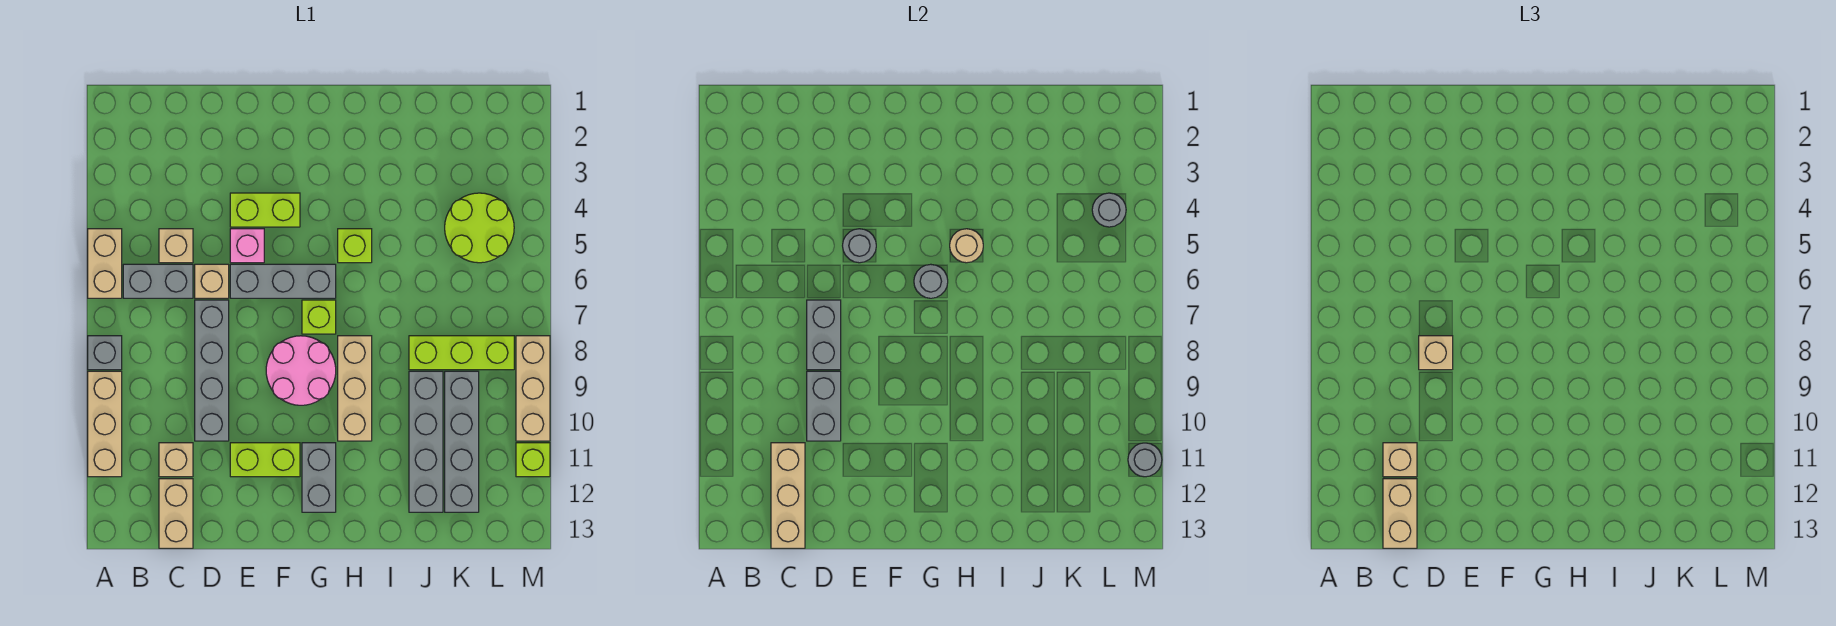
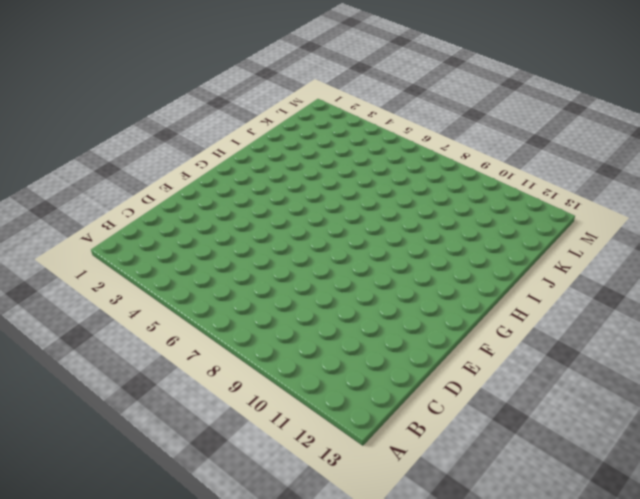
none -> tan 1x2 brick [88,229,122,298]
none -> grey 1x1 brick [88,336,122,370]
none -> tan 1x3 brick [88,371,122,477]
none -> grey 1x2 brick [123,264,193,298]

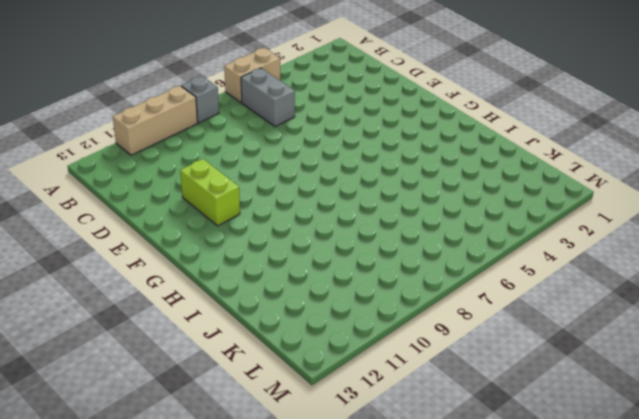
none -> tan 1x1 brick [159,229,193,263]
none -> tan 1x1 brick [159,443,193,477]
none -> tan 1x2 brick [159,479,193,548]
none -> tan 1x1 brick [195,264,229,298]

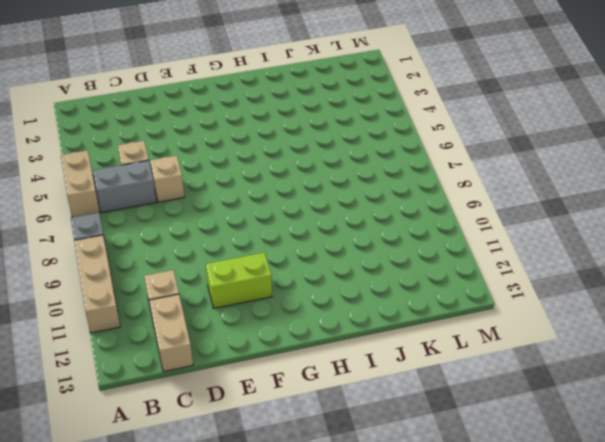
none -> grey 1x4 brick [195,300,229,441]
none -> lime 1x2 brick [230,193,300,227]
none -> pink 1x1 brick [230,229,264,263]
none -> grey 1x3 brick [230,264,336,298]

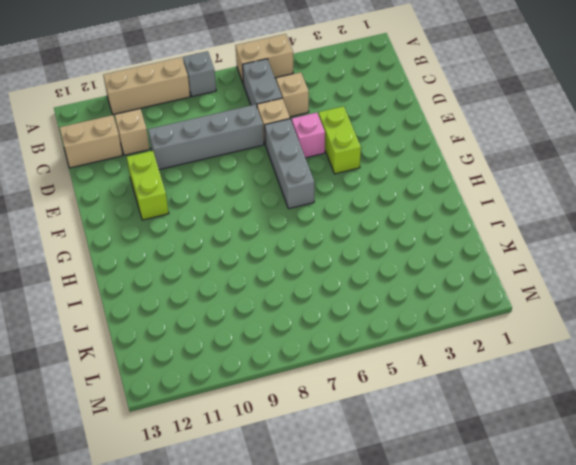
none -> pink 2x2 round brick [266,336,336,405]
none -> lime 1x1 brick [302,300,336,334]
none -> grey 1x2 brick [302,443,336,512]
none -> lime 1x1 brick [338,229,372,263]

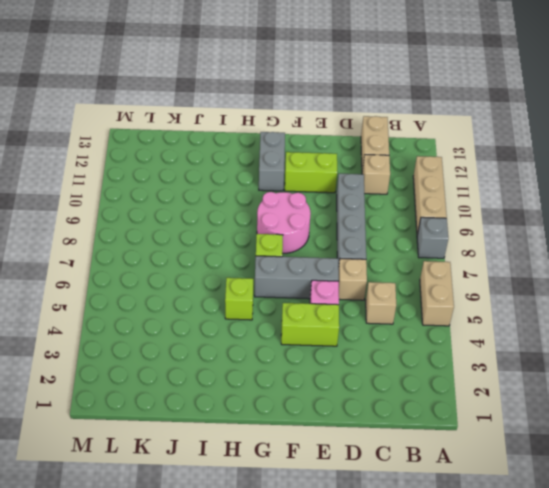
none -> grey 1x2 brick [123,264,193,298]
none -> tan 1x3 brick [338,336,372,441]
none -> lime 1x3 brick [409,336,514,370]
none -> grey 1x4 brick [409,371,443,512]

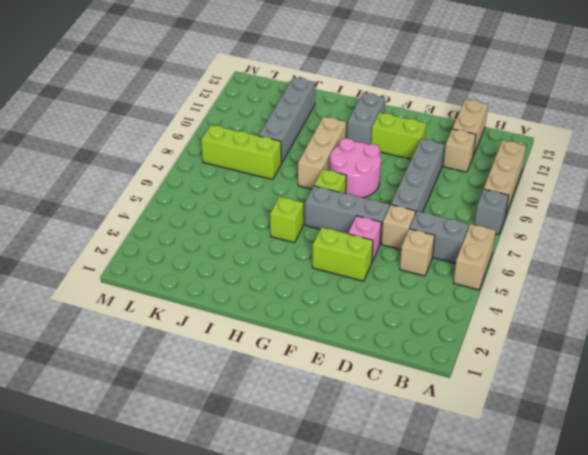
none -> lime 2x2 round brick [445,193,514,263]
none -> grey 1x4 brick [445,371,479,512]
none -> tan 1x3 brick [516,336,550,441]
none -> lime 1x1 brick [516,443,550,477]

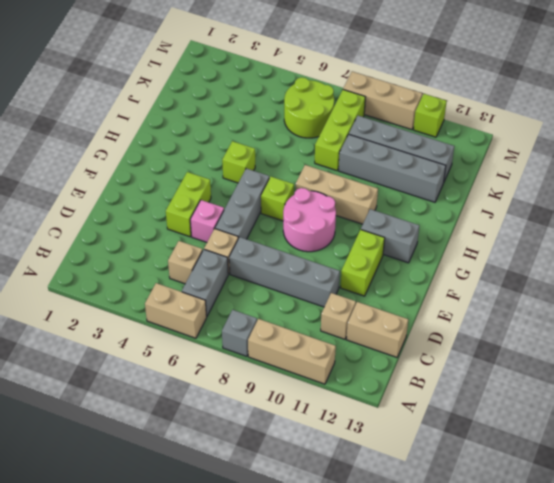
lime 2x2 round brick [284,77,334,138] -> lime 2x2 round brick moved to [445,193,514,263]
none -> tan 1x3 brick [771,443,805,548]
none -> grey 1x2 brick [807,300,841,370]
none -> grey 1x2 brick [807,371,841,441]
none -> grey 1x1 round brick [843,229,876,263]

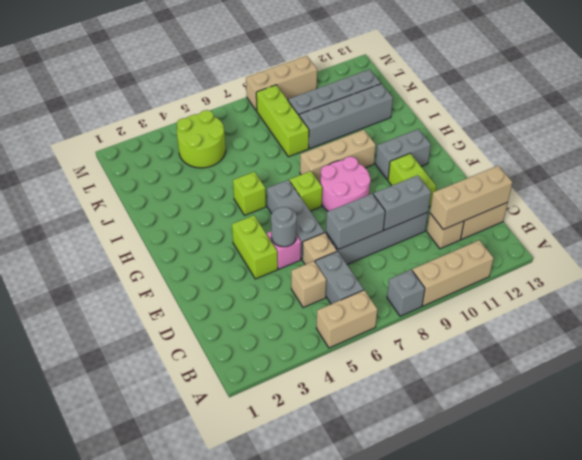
none -> lime 1x1 brick [516,443,550,477]
none -> grey 1x1 round brick [914,264,948,298]
none -> tan 1x1 round brick [950,229,983,263]
none -> grey 1x1 round brick [1092,193,1126,227]

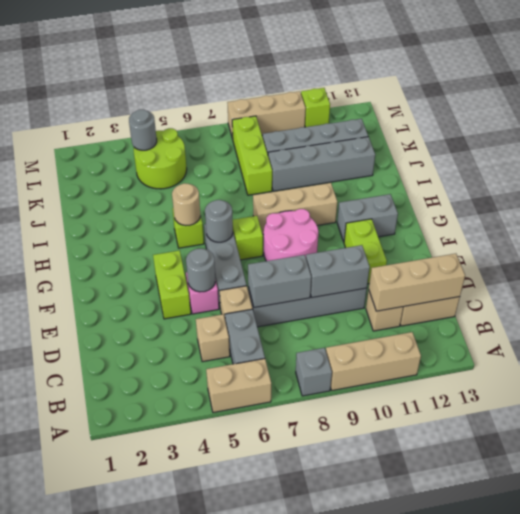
none -> grey 1x1 round brick [1128,443,1162,477]
none -> tan 1x1 brick [1383,443,1417,477]
none -> tan 1x2 brick [1383,479,1417,548]
none -> tan 1x1 brick [1419,336,1453,370]

